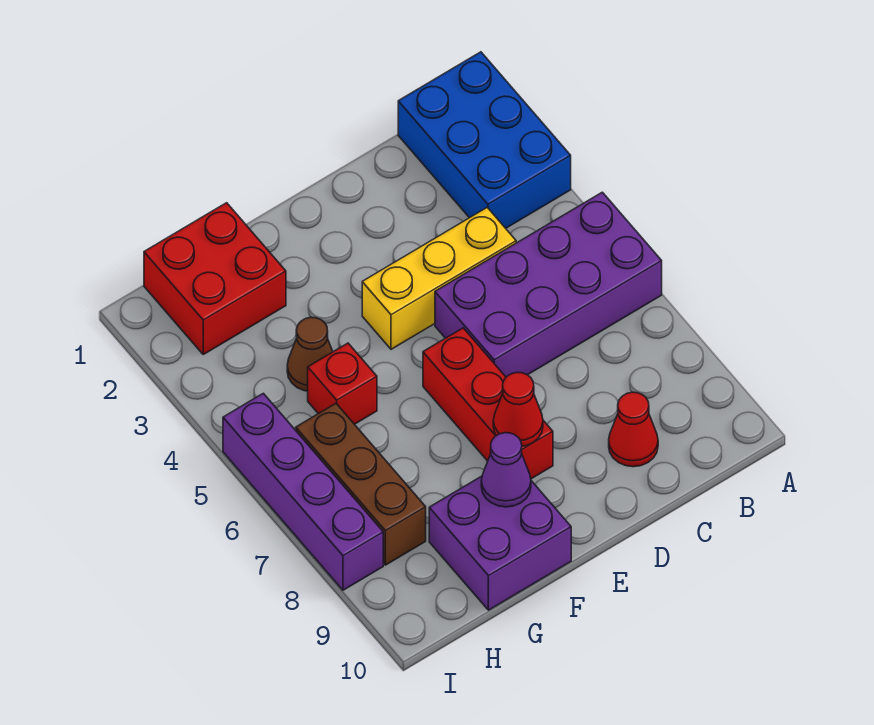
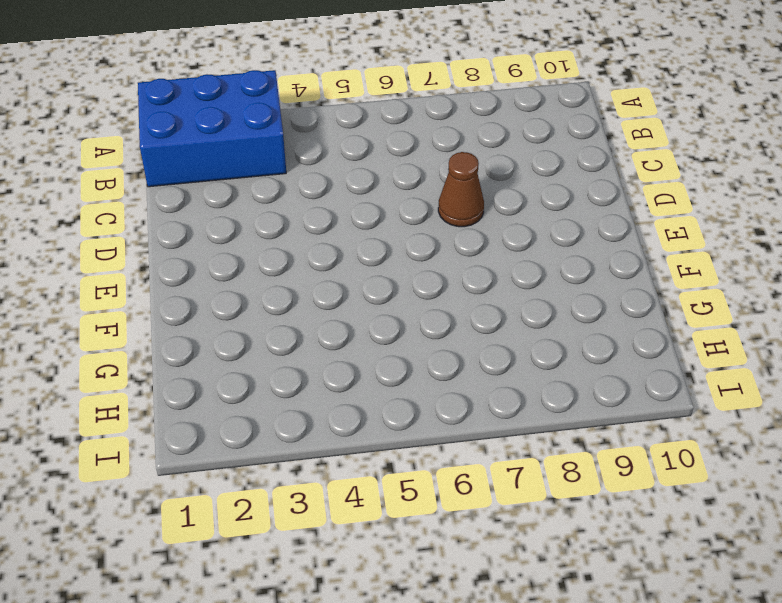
brown 1x1 cone [438,152,484,227] -> brown 1x1 cone moved to [287,317,333,391]
none -> purple 2x4 brick [435,192,662,377]
none -> yellow 1x3 brick [362,208,516,349]
none -> red 1x1 cone [609,392,658,467]

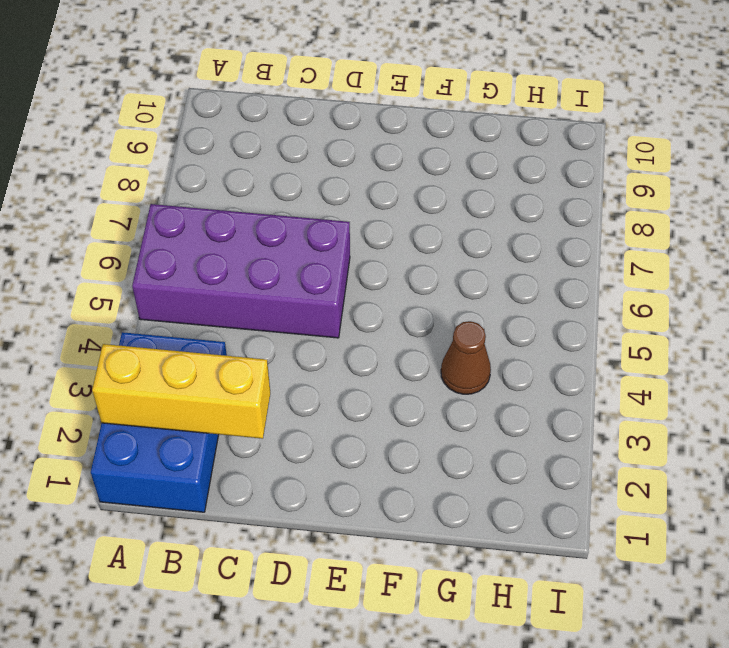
yellow 1x3 brick [92,344,270,439] -> yellow 1x3 brick moved to [362,208,516,349]
none -> red 1x1 cone [609,392,658,467]
none -> red 1x3 brick [423,328,553,479]
none -> purple 2x2 brick [429,476,571,610]

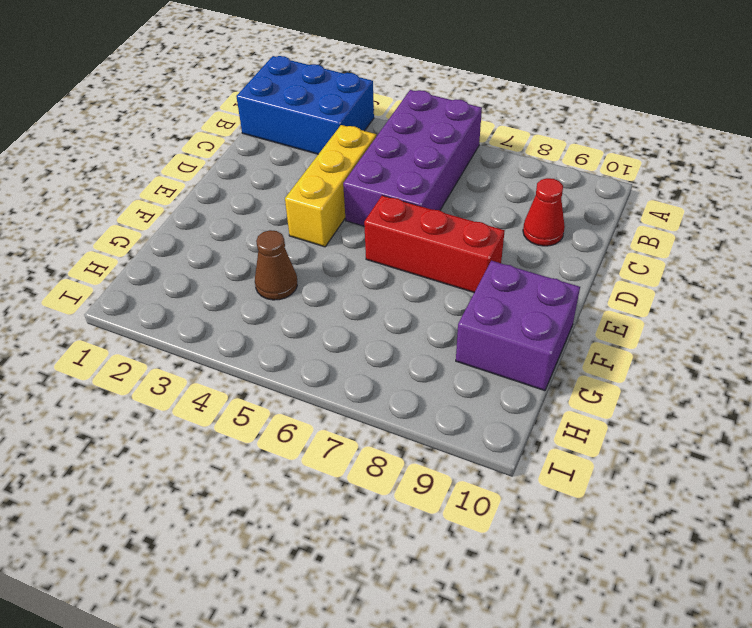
none -> red 2x2 brick [144,203,286,354]
none -> red 1x1 brick [308,343,377,424]
none -> brown 1x3 brick [296,404,426,565]

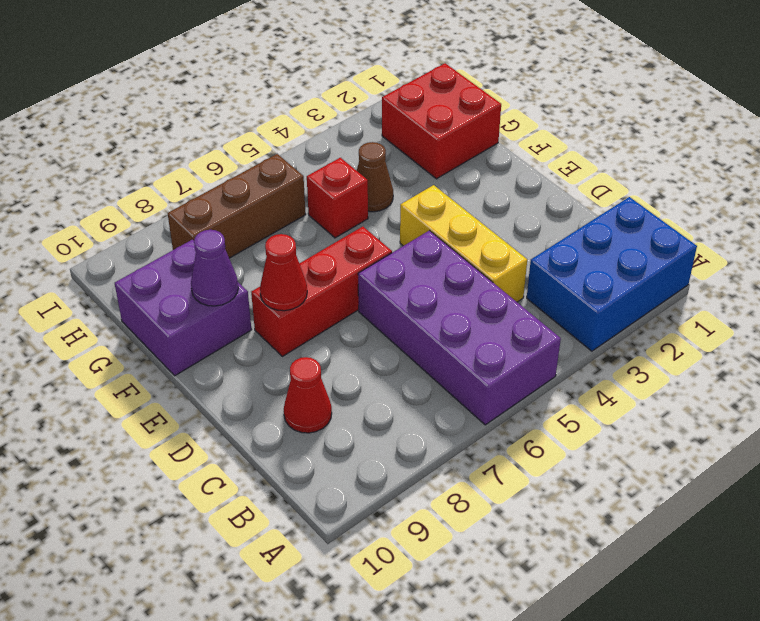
none -> purple 1x4 brick [223,393,383,590]

